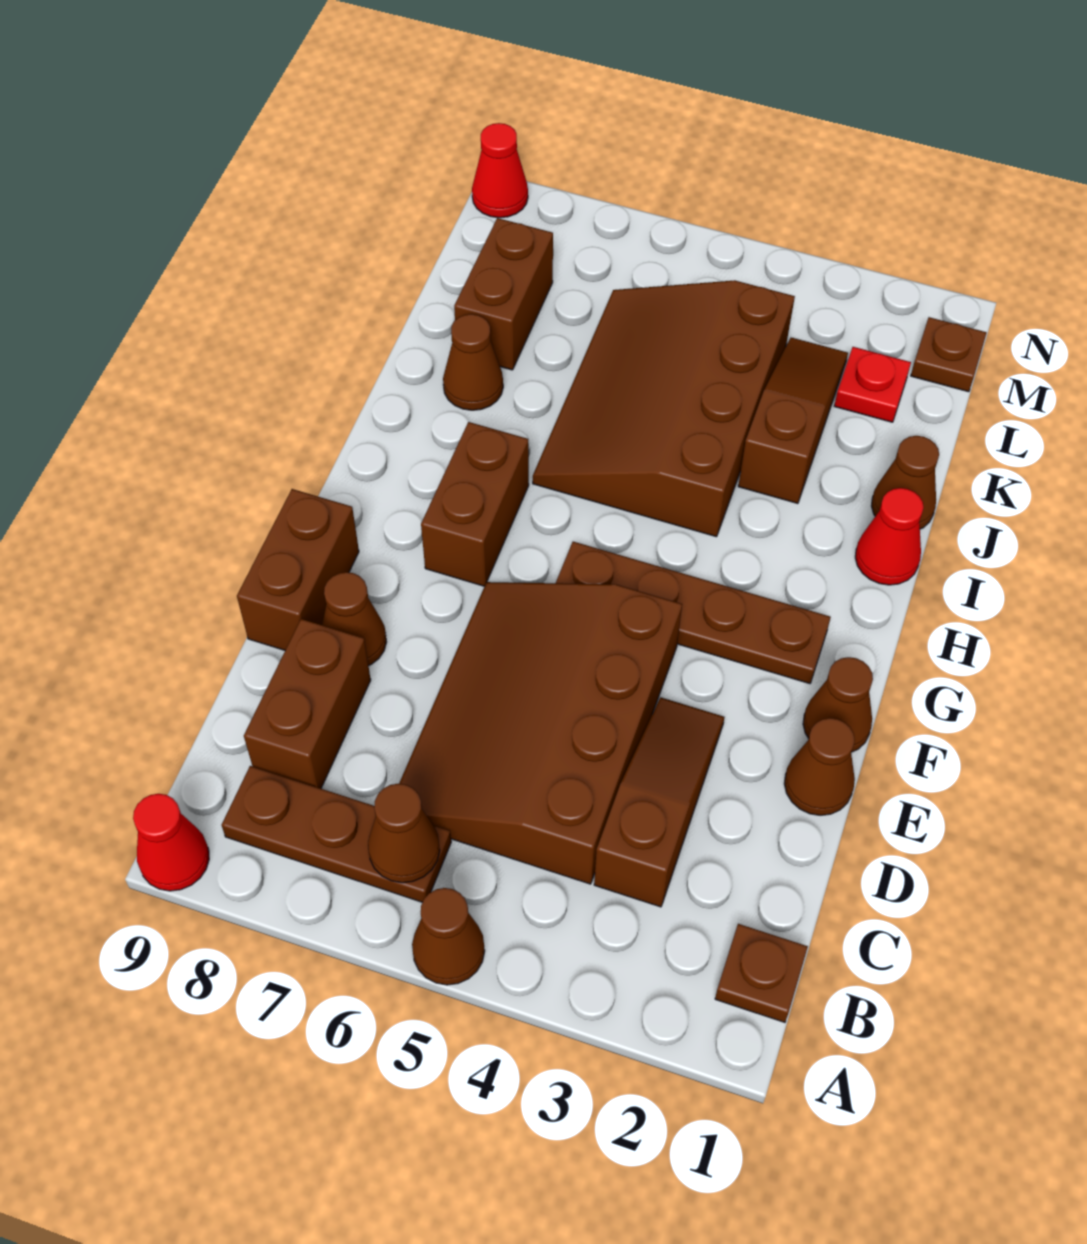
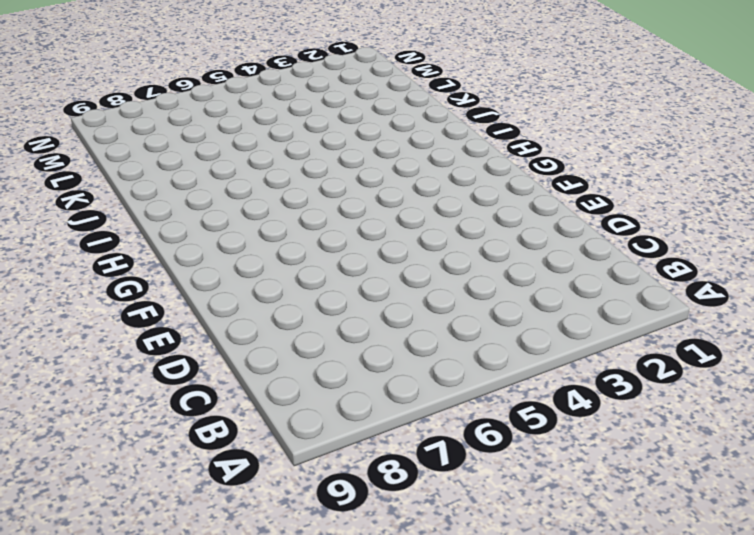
none -> brown 1x1 cone [412,888,485,985]
none -> red 1x1 cone [133,794,209,891]
none -> brown 1x1 plate [715,924,808,1022]

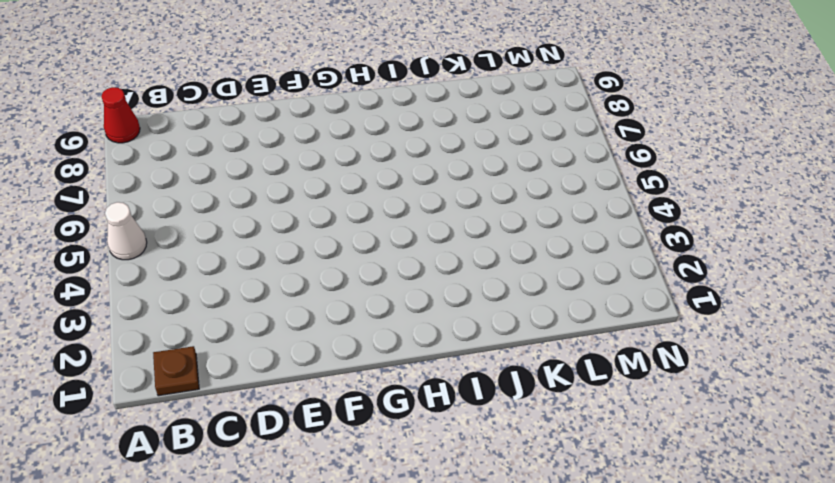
white 1x1 cone [105,202,147,260] -> brown 1x1 cone [412,888,485,985]
none -> brown 1x3 plate [222,766,451,902]
none -> brown 1x3 slope [594,697,724,907]
none -> brown 3x4 slope [399,582,682,884]

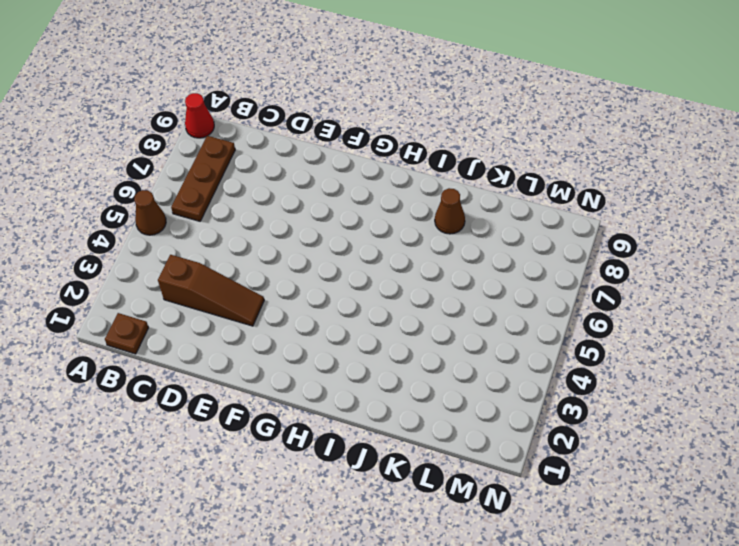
none -> brown 3x4 slope [399,582,682,884]
none -> brown 1x2 brick [244,619,371,788]
none -> brown 1x1 cone [784,718,855,815]

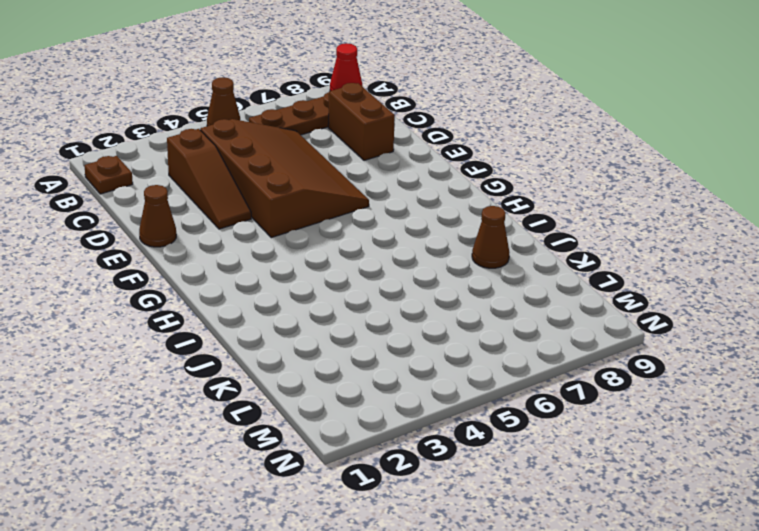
none -> brown 1x1 cone [322,572,386,666]
none -> brown 1x2 brick [237,489,359,650]
none -> brown 1x1 cone [803,657,873,752]

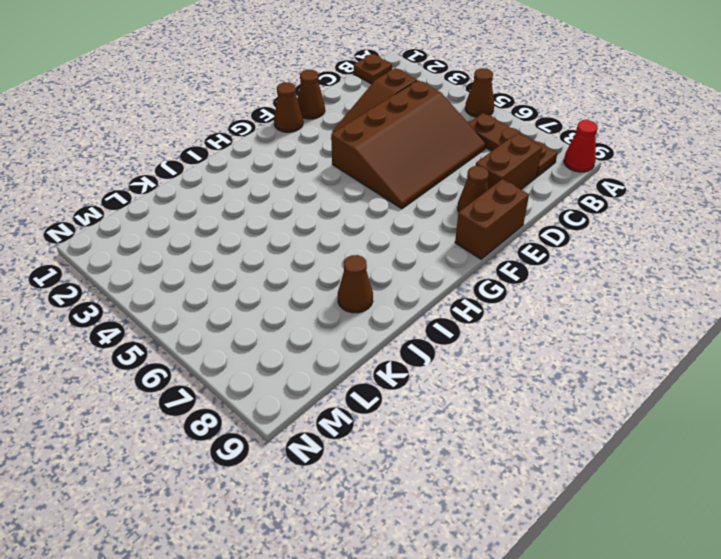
none -> brown 1x4 plate [556,542,831,684]
none -> brown 1x2 brick [421,422,529,586]
none -> red 1x1 cone [855,488,924,585]

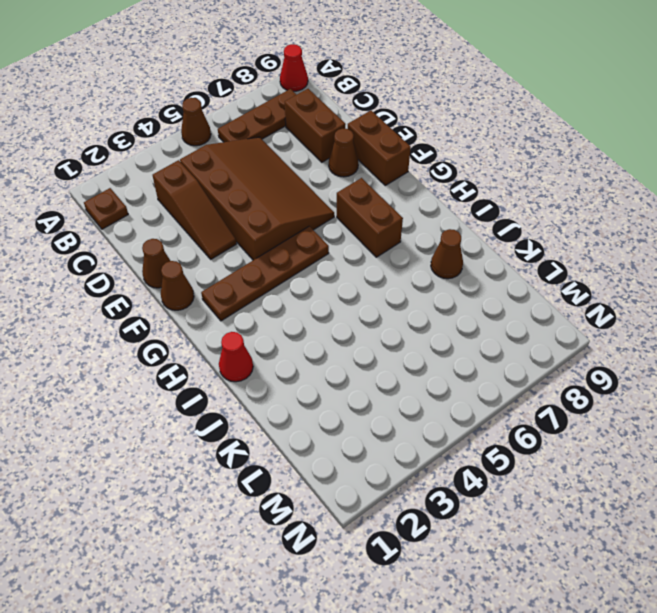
none -> brown 3x4 slope [533,280,795,537]
none -> brown 1x1 cone [871,436,939,529]
none -> brown 1x3 slope [738,338,848,504]

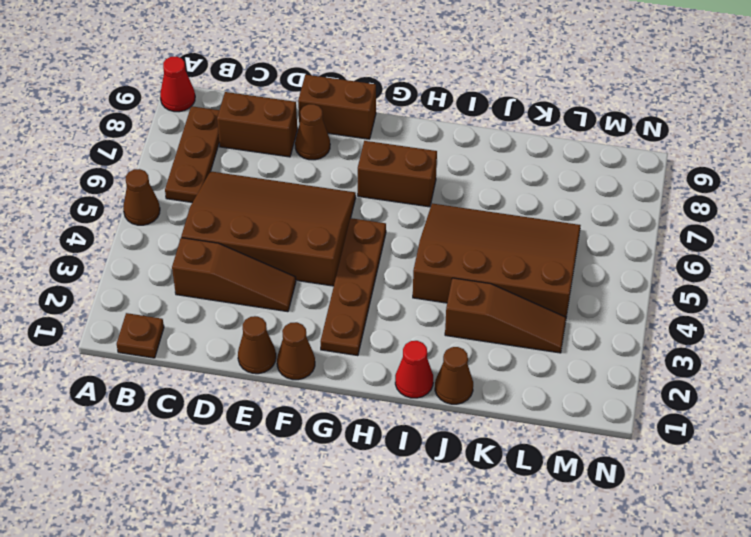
none -> brown 1x1 cone [443,314,503,410]
none -> brown 1x2 brick [454,218,553,370]
none -> red 1x1 plate [834,347,911,422]

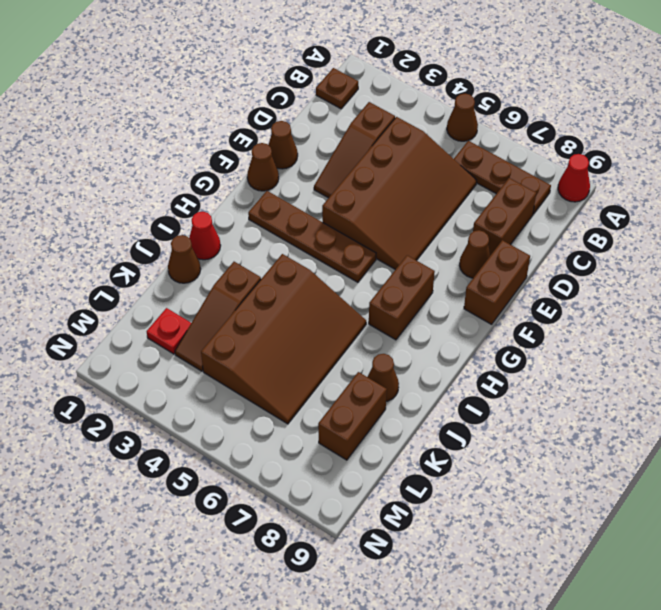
none -> brown 1x1 plate [911,317,987,392]
none -> red 1x1 cone [472,123,528,218]
none -> brown 1x1 cone [368,784,440,883]

